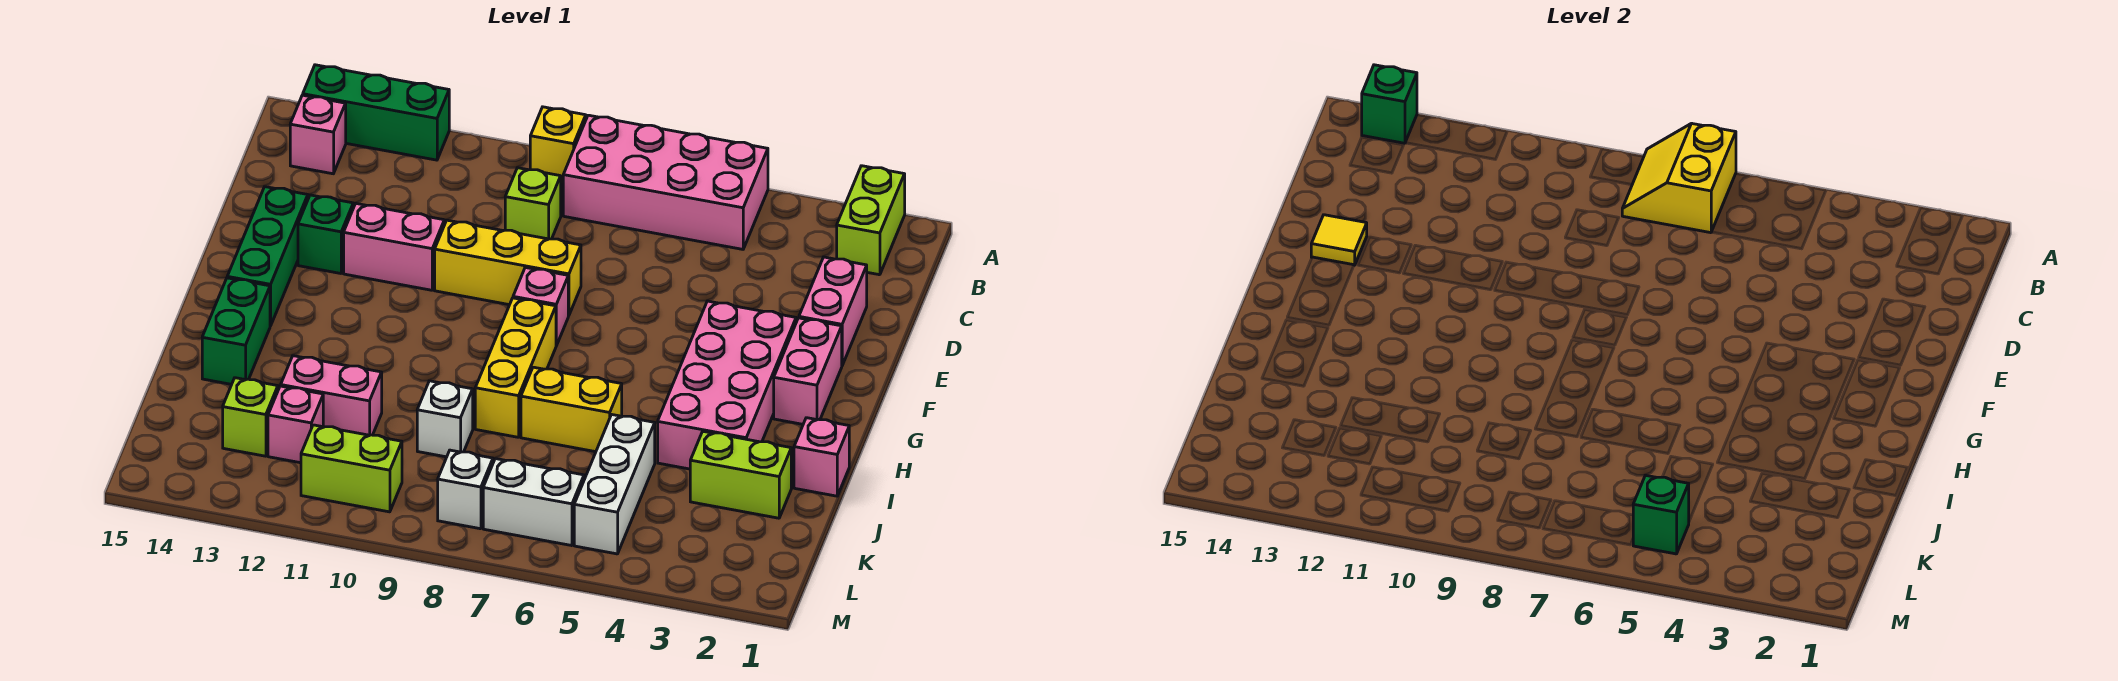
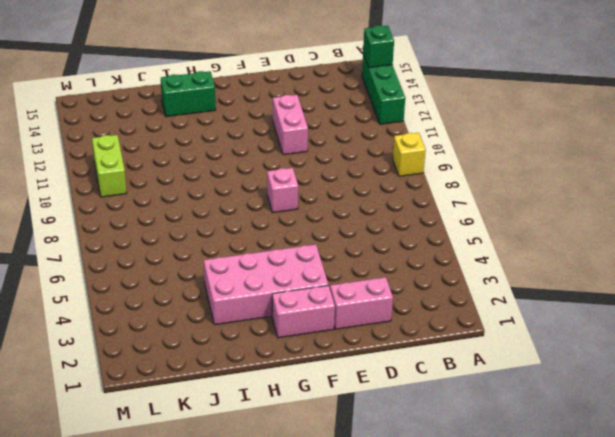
none -> lime 1x2 brick [837,166,905,275]
none -> pink 2x4 brick [563,115,768,249]
none -> pink 1x1 brick [290,95,346,174]
none -> lime 1x1 brick [505,168,561,239]

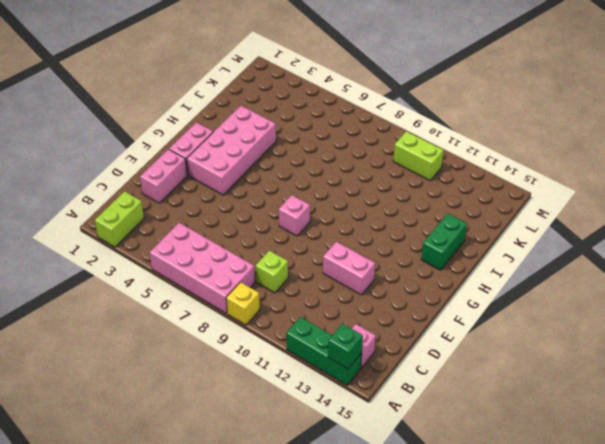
none -> yellow 1x3 brick [435,220,581,316]
none -> green 1x1 brick [298,195,353,273]
none -> green 1x3 brick [227,187,308,326]
none -> yellow 1x3 brick [475,298,556,437]

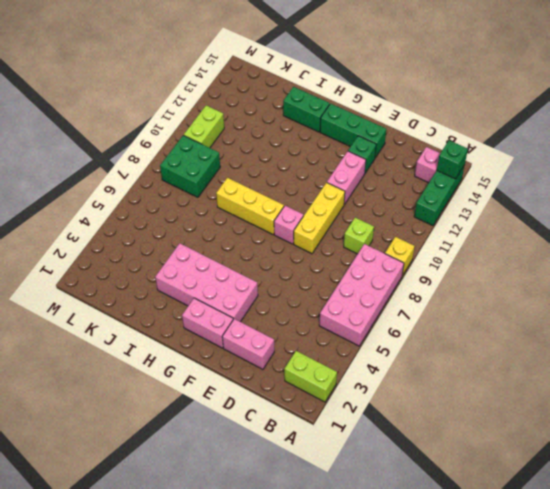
green 2x2 brick [160,135,220,197] -> white 1x1 brick [438,450,493,529]
none -> pink 1x1 brick [794,418,849,496]
none -> yellow 1x2 brick [521,367,622,452]
none -> lime 1x2 brick [690,431,791,518]
none -> white 1x3 brick [574,415,655,554]

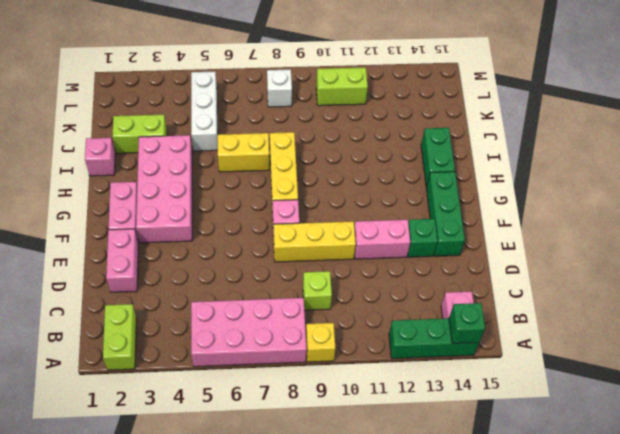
none -> white 1x1 brick [417,381,473,457]
none -> pink 1x2 brick [281,356,382,435]
none -> pink 1x1 brick [268,386,323,463]
none -> lime 1x1 brick [223,378,278,456]

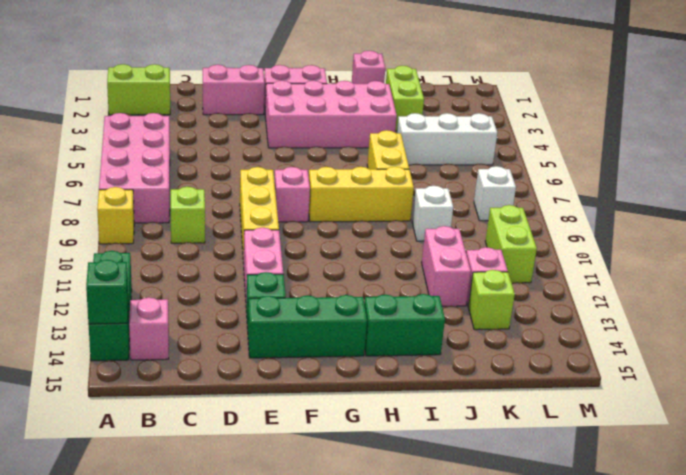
none -> white 1x2 brick [483,459,584,546]
none -> yellow 2x2 slope [1622,123,1736,233]
none -> yellow 1x1 tile [1311,215,1367,265]
none -> green 1x1 brick [1633,475,1689,554]

